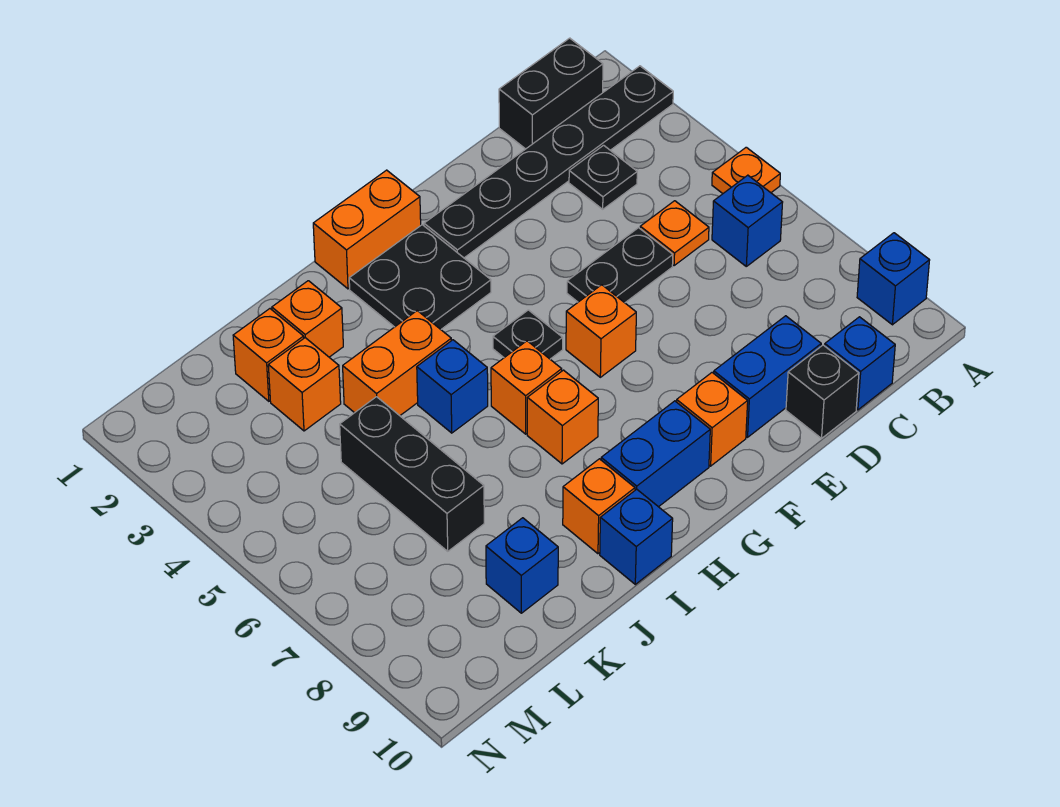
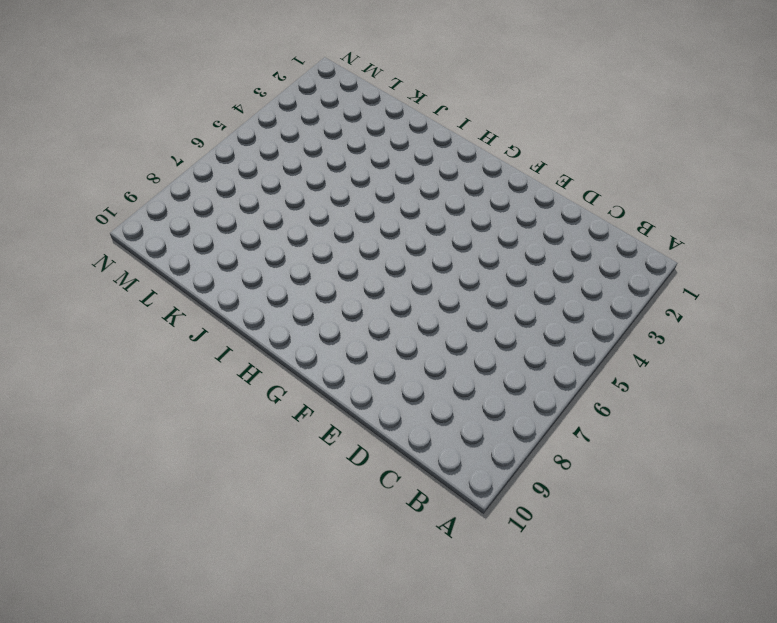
none -> black 1x6 plate [424,66,673,258]
none -> orange 1x1 plate [712,147,780,193]
none -> blue 1x1 brick [857,233,930,325]

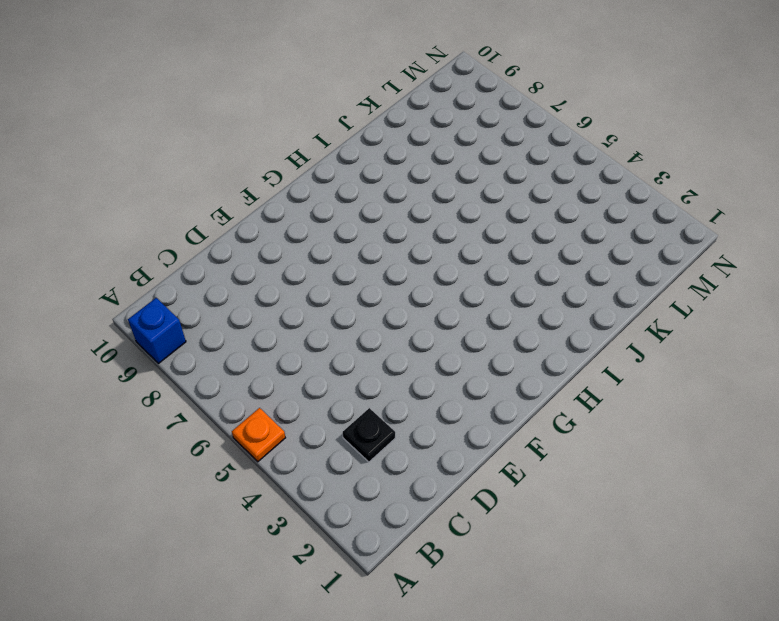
none -> black 1x6 plate [424,66,673,258]
none -> black 1x2 brick [499,38,603,149]
none -> blue 1x1 brick [712,175,783,266]

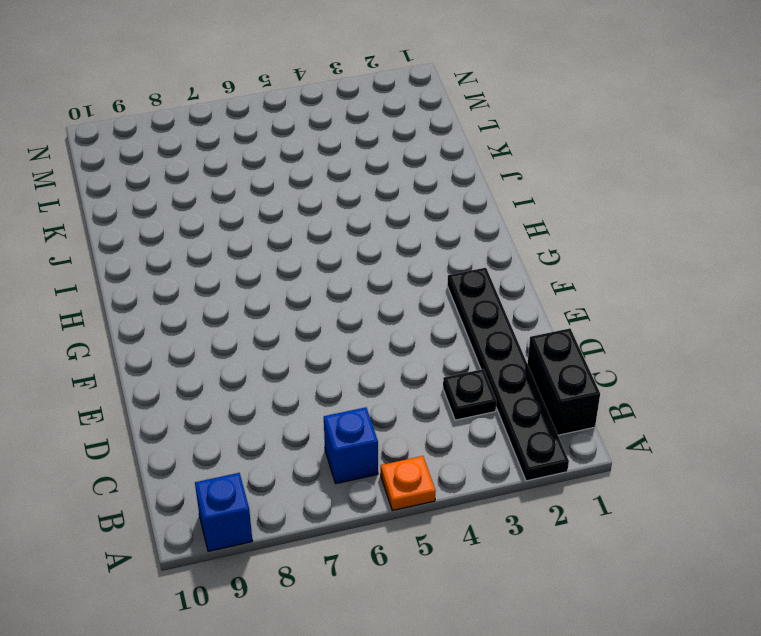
none -> orange 1x1 plate [640,201,709,265]
none -> blue 1x1 brick [825,317,895,410]
none -> black 1x2 plate [567,228,673,303]

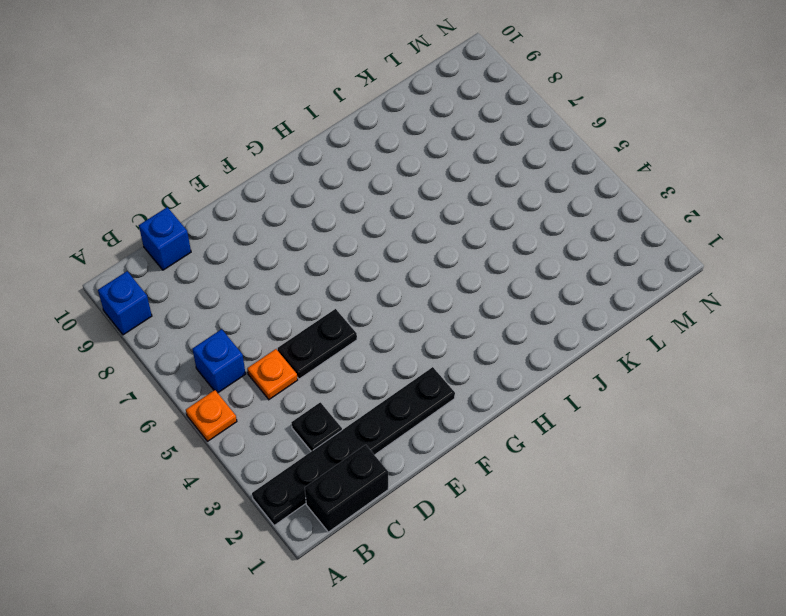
none -> blue 1x2 brick [714,316,821,437]
none -> black 1x1 brick [786,345,859,438]
none -> orange 1x1 brick [566,285,636,377]

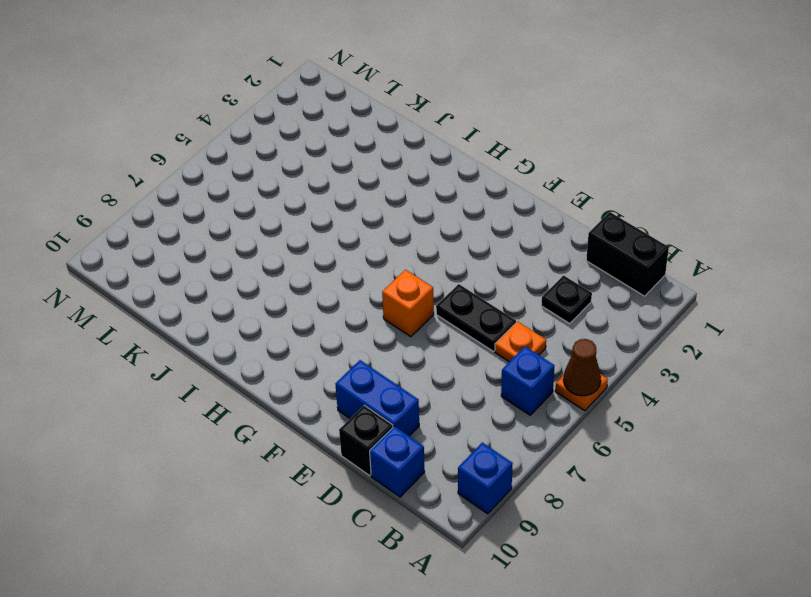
brown 1x1 cone [563,339,601,396] -> none
none -> black 1x6 plate [424,66,673,258]
none -> orange 1x1 brick [677,373,748,466]
none -> orange 1x2 brick [313,170,421,289]

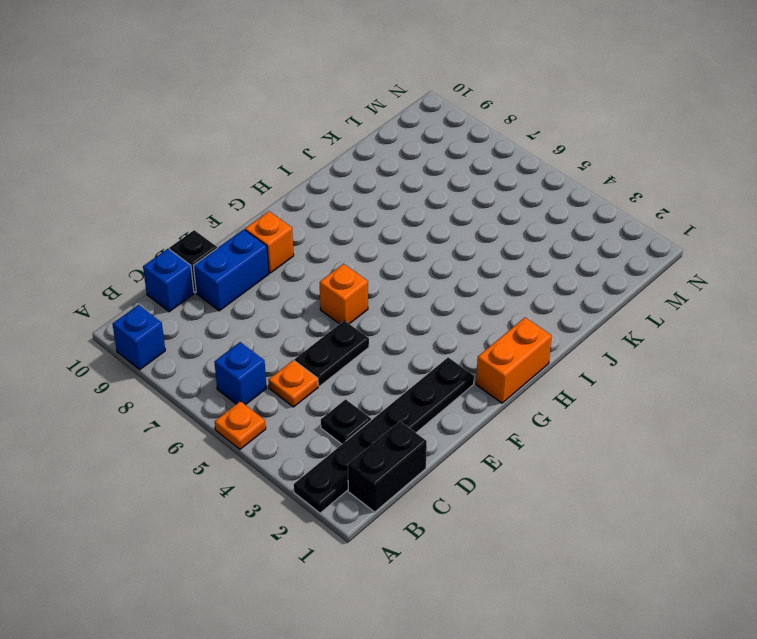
none -> black 2x2 plate [349,225,491,329]
none -> black 1x1 plate [493,310,563,359]
none -> blue 1x2 brick [601,401,710,507]

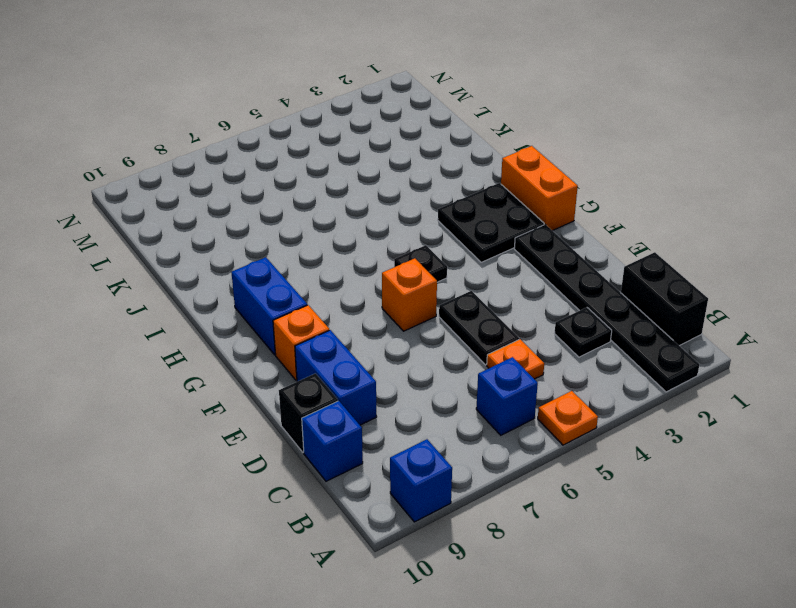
none -> orange 1x1 brick [491,341,562,434]
none -> orange 1x1 brick [527,370,598,464]
none -> orange 1x2 brick [343,311,451,416]

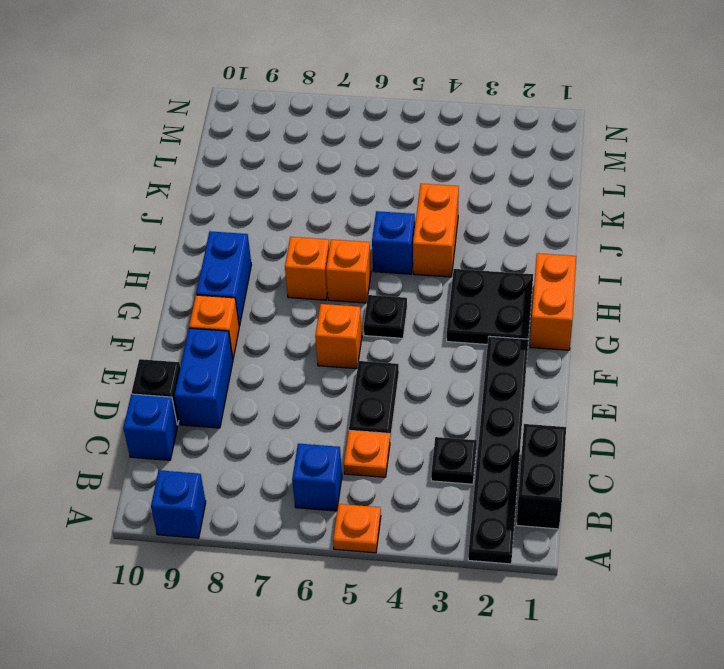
none -> orange 1x1 brick [563,459,635,554]
none -> blue 1x1 brick [600,489,673,584]
none -> orange 1x1 brick [272,281,343,357]

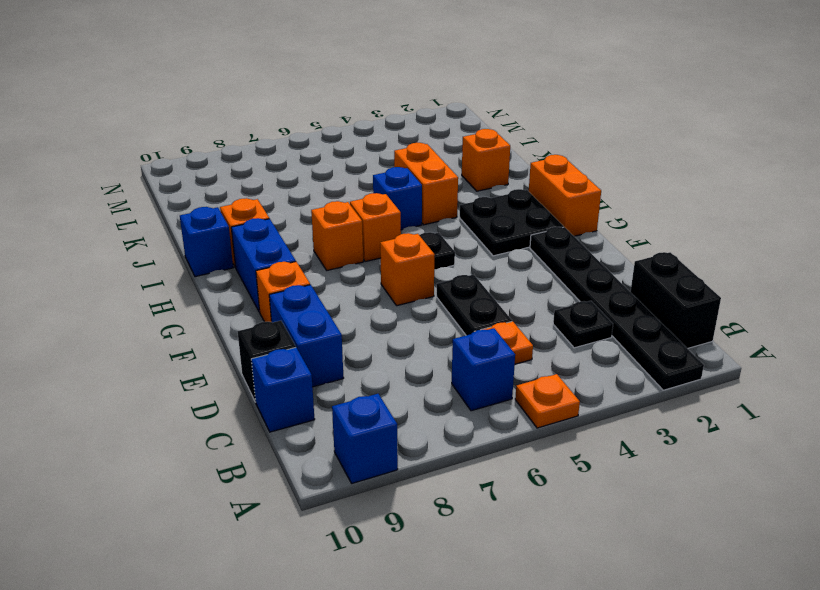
none -> orange 1x1 brick [233,309,304,401]
none -> orange 1x1 brick [268,338,341,431]
none -> black 1x3 brick [340,397,484,551]

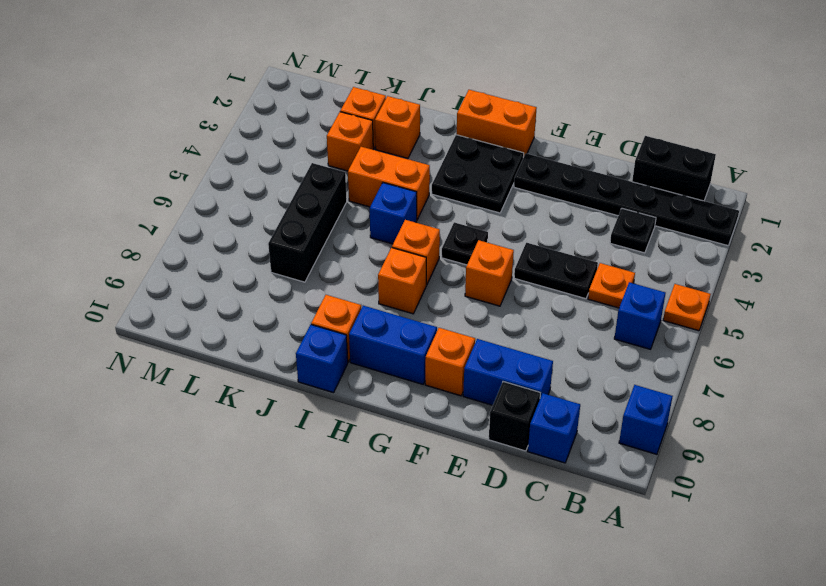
none -> blue 1x1 brick [486,518,558,613]

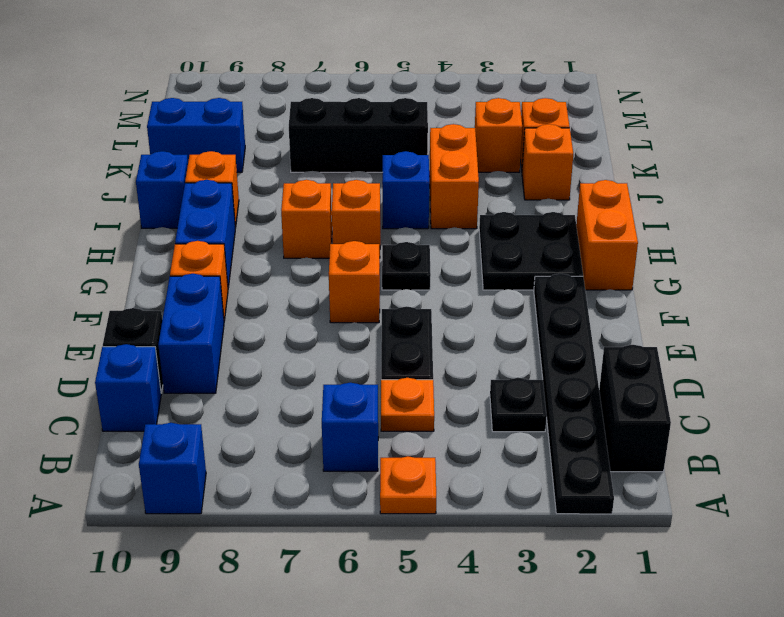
blue 1x2 brick [147,98,245,172] -> blue 1x1 brick [486,518,558,613]

